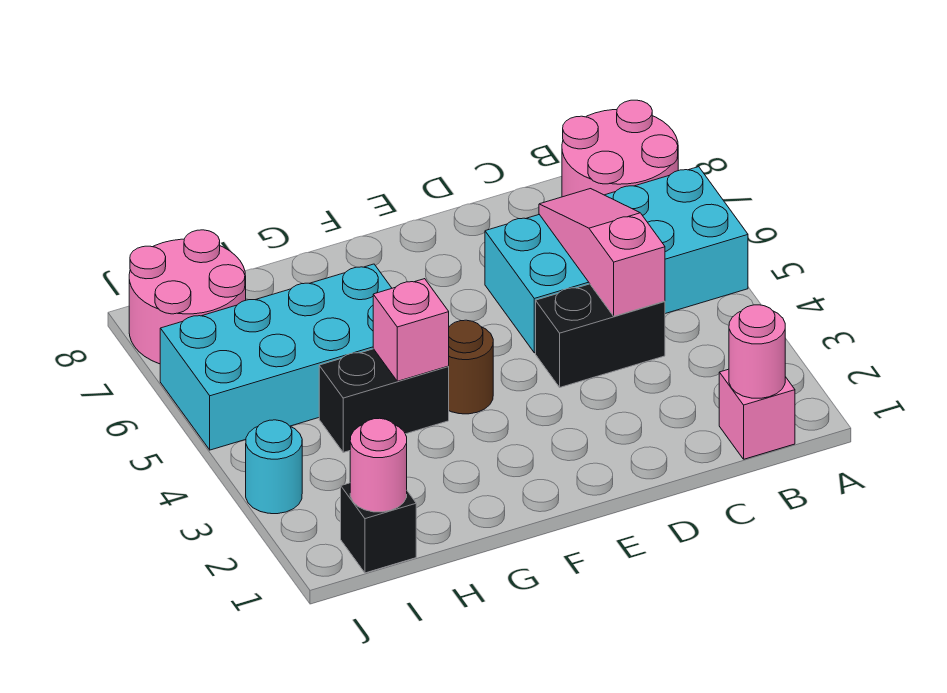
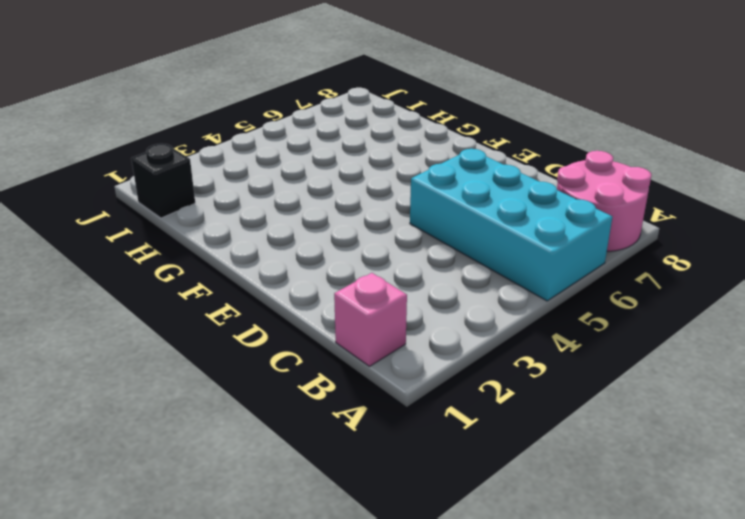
none -> black 1x2 brick [536,284,665,387]
none -> brown 1x1 round brick [448,320,493,414]
none -> black 1x2 brick [319,349,449,452]

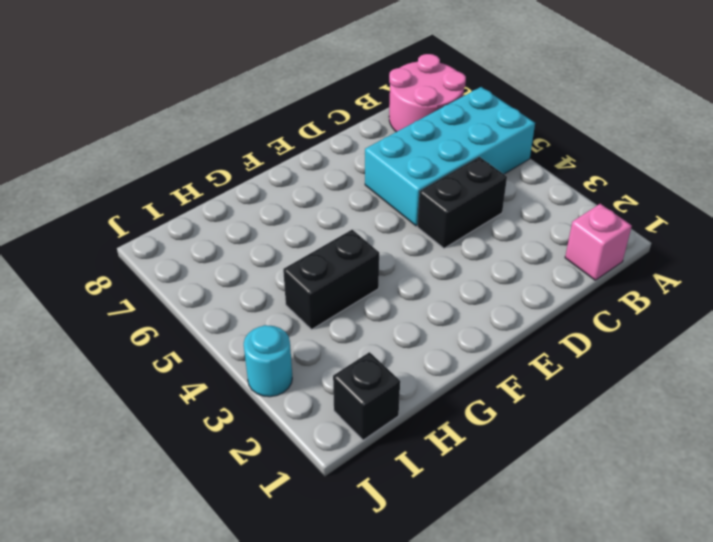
none -> brown 1x1 round brick [448,320,493,414]
none -> cyan 2x4 brick [160,264,392,450]
none -> pink 2x2 round brick [129,230,246,364]

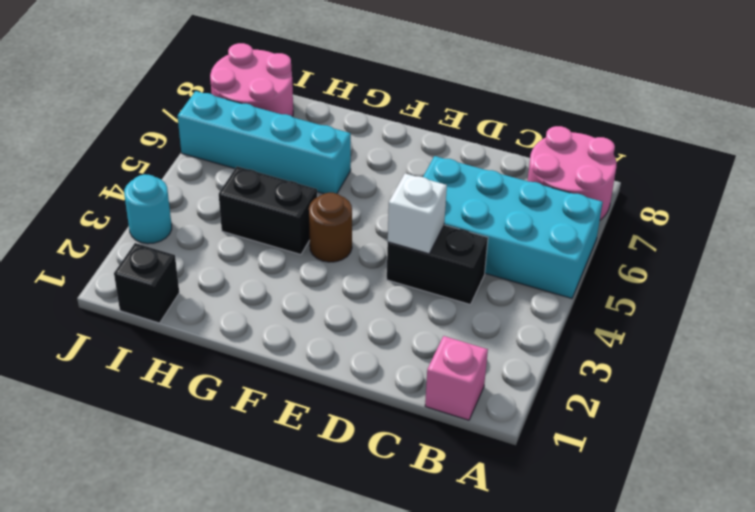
white 1x1 brick [388,173,447,254] -> none
cyan 1x4 brick [178,91,351,194] -> cyan 2x4 brick [160,264,392,450]
none -> pink 1x1 round brick [729,305,785,398]
none -> pink 1x3 slope [539,189,665,316]
none -> pink 1x1 brick [373,279,449,381]

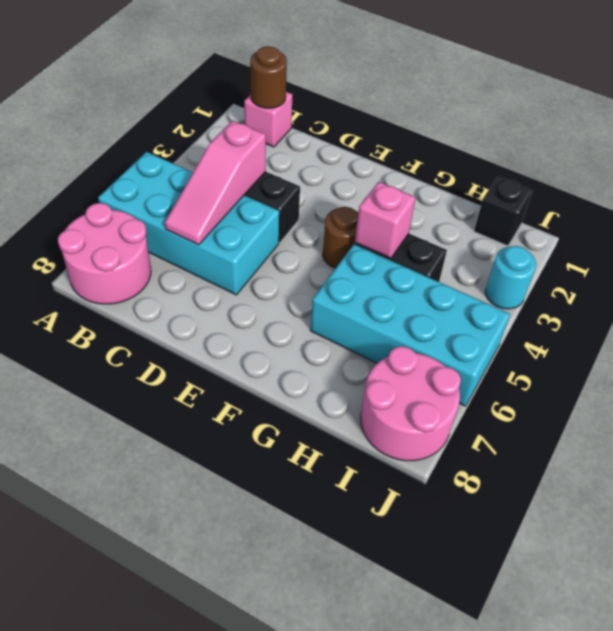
brown 1x1 round brick [250,46,287,108] -> pink 1x1 round brick [729,305,785,398]
none -> pink 1x1 round brick [350,418,407,512]

